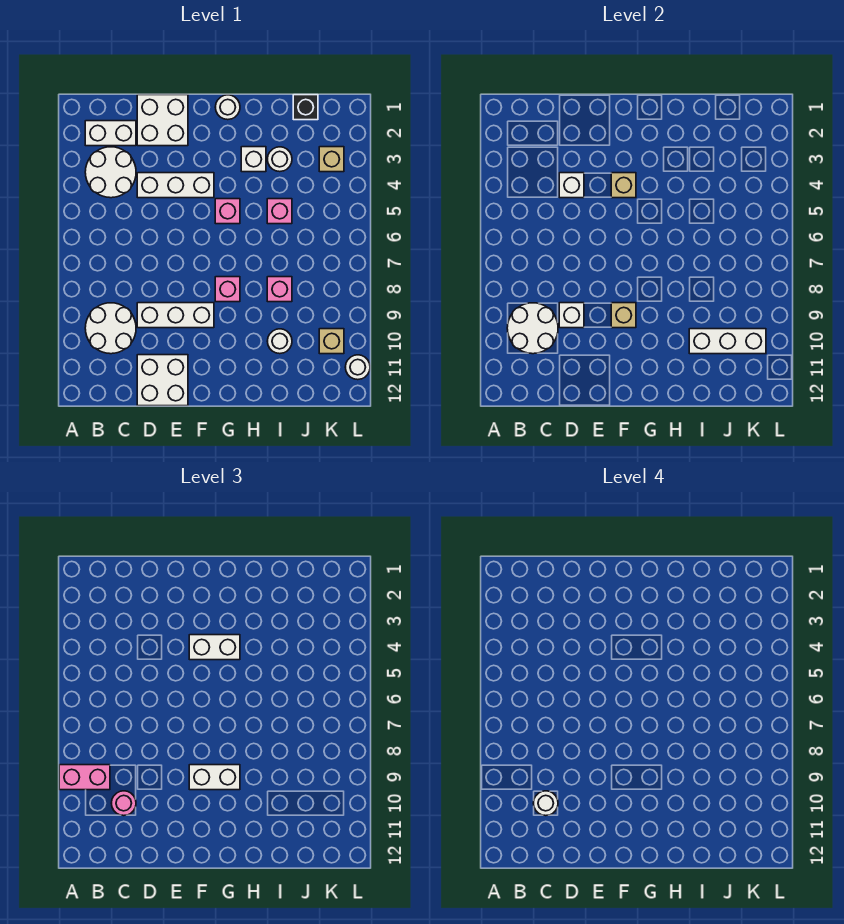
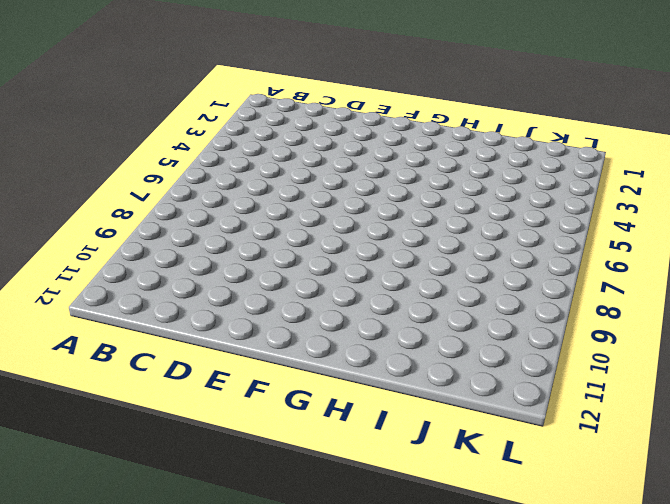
none -> white 1x2 brick [85,121,136,146]
none -> white 2x2 round brick [85,147,136,198]
none -> white 2x2 round brick [85,303,136,354]
none -> white 2x2 brick [137,95,188,146]

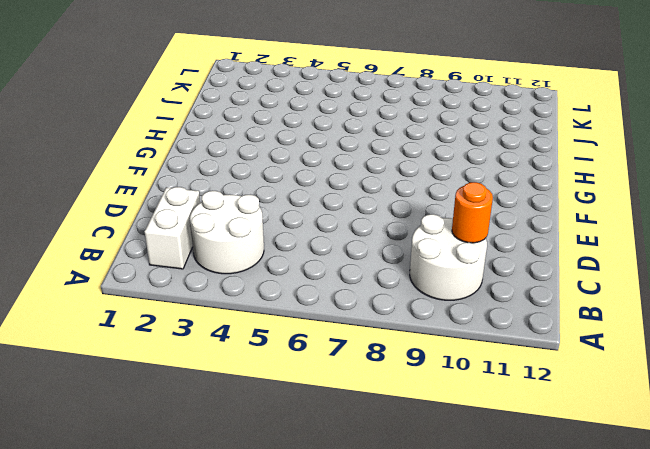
orange 1x1 round brick [452,182,493,243] -> white 2x2 round brick [507,303,558,354]
none -> white 2x2 brick [137,95,188,146]
none -> white 1x3 brick [137,173,214,198]
none -> white 1x3 brick [137,303,214,328]
none -> white 2x2 brick [137,355,188,406]

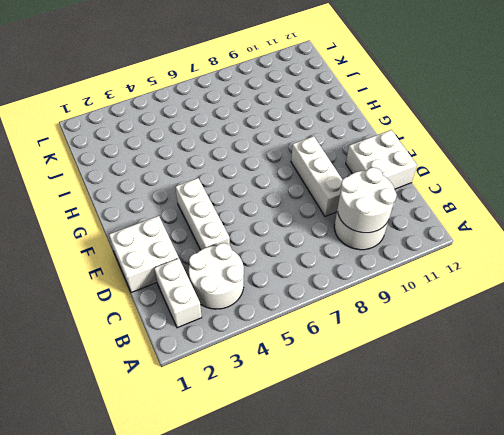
none -> white 1x1 round brick [215,95,240,120]
none -> pink 1x1 brick [215,199,240,224]
none -> pink 1x1 brick [215,277,240,302]
none -> white 1x1 brick [241,147,266,172]

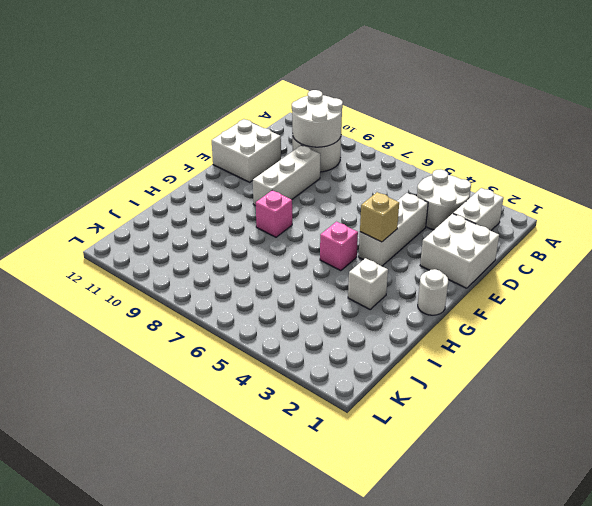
none -> white 1x1 round brick [267,147,292,172]
none -> pink 1x1 brick [267,199,292,224]
none -> pink 1x1 brick [267,277,292,302]
none -> white 1x1 round brick [267,329,292,354]

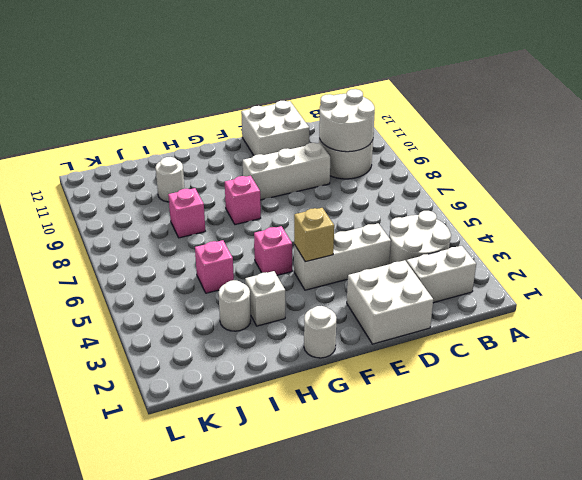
none -> black 1x1 brick [293,95,318,120]
none -> tan 1x1 brick [319,147,344,172]
none -> tan 1x1 brick [319,329,344,354]
none -> white 1x1 round brick [345,355,370,380]

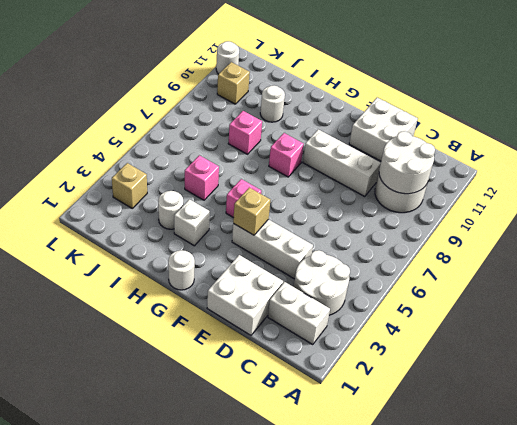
none -> black 1x1 brick [293,95,318,120]
none -> white 1x1 brick [559,173,584,198]
none -> white 1x1 brick [559,303,584,328]
none -> tan 1x1 brick [611,303,636,328]

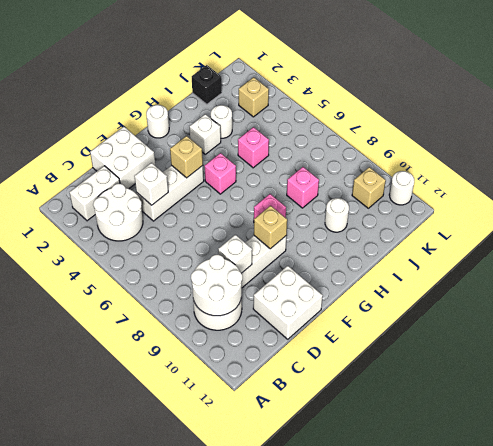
none -> white 1x3 brick [689,329,766,354]
none -> pink 1x2 brick [59,765,110,790]
none -> pink 1x1 round brick [111,791,136,816]
none -> white 1x2 brick [189,635,240,660]

